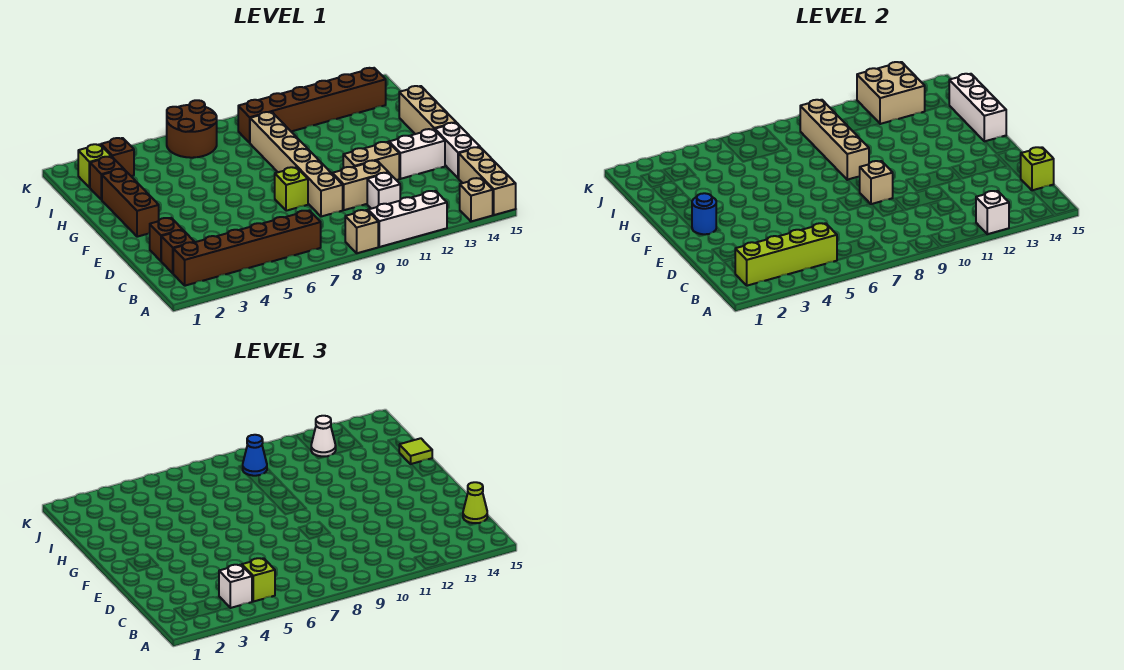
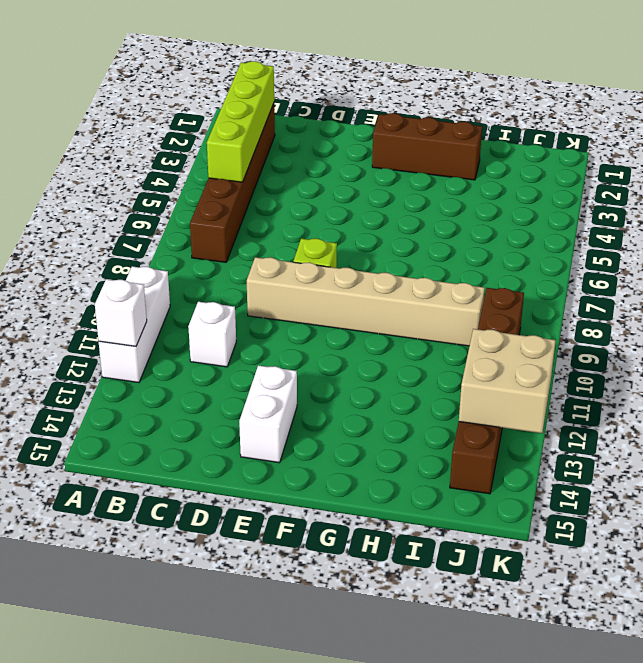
none -> tan 1x1 brick [345,210,378,253]
none -> tan 1x1 brick [460,178,493,222]
none -> tan 1x3 brick [459,147,516,215]
none -> brown 1x1 brick [161,230,194,273]

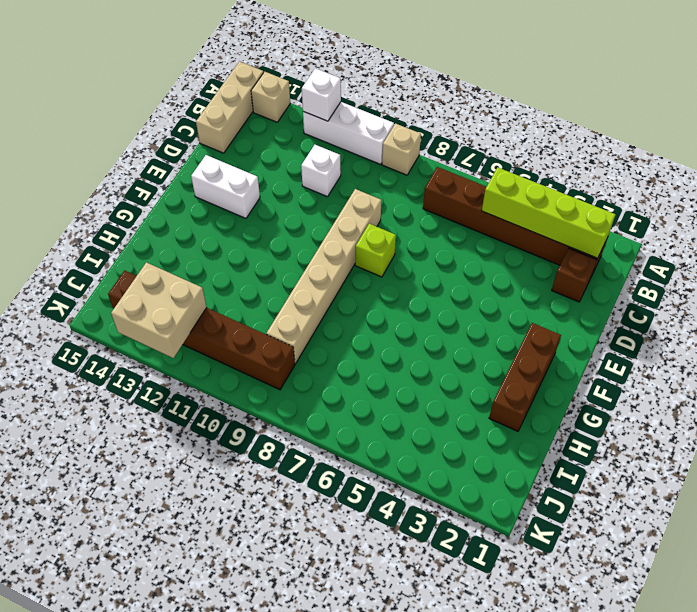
none -> brown 1x1 brick [150,218,182,261]
none -> tan 1x2 brick [332,161,388,210]
none -> white 1x2 brick [435,123,480,178]
none -> tan 1x2 brick [343,142,399,180]

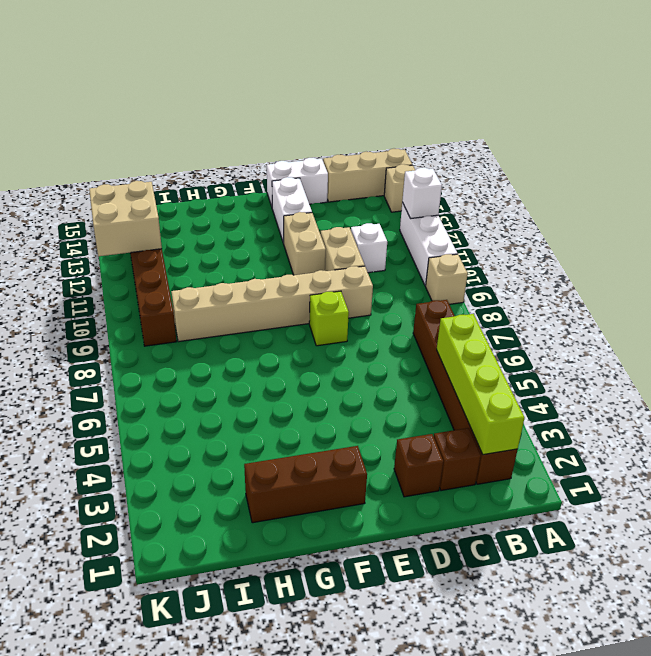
none -> tan 1x3 brick [399,86,456,134]
none -> brown 1x1 brick [90,156,123,200]
none -> lime 1x1 brick [78,144,111,188]
none -> brown 1x1 brick [101,138,134,176]

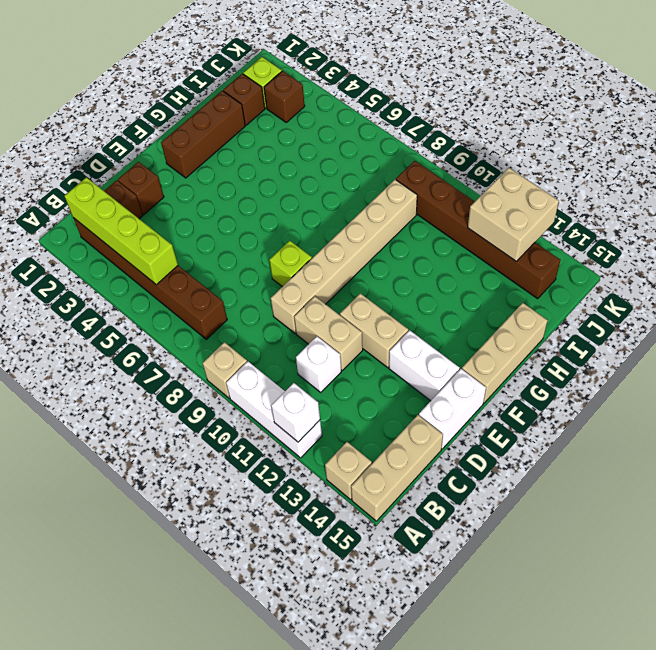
none -> brown 2x2 round brick [167,100,217,158]
none -> lime 1x1 brick [1021,147,1054,191]
none -> tan 1x1 brick [860,161,893,204]
none -> blue 1x1 round brick [692,193,716,235]

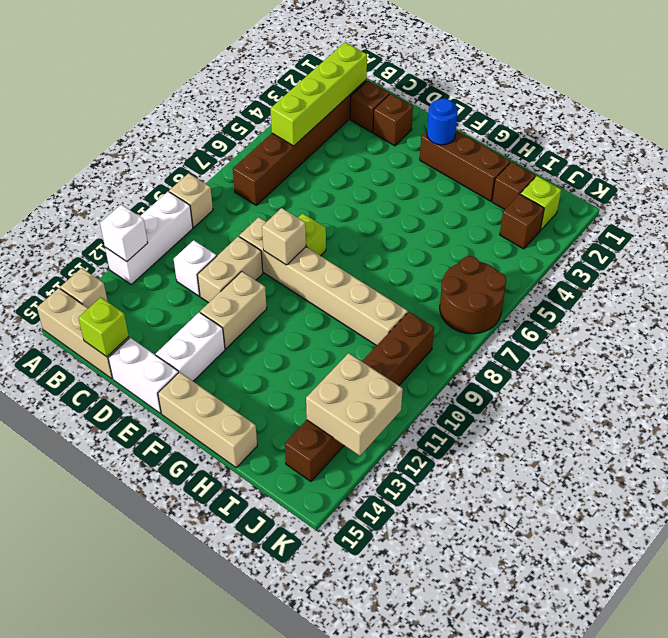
none -> tan 1x4 brick [800,100,869,180]
none -> white 1x3 brick [949,74,1006,141]
none -> white 1x1 brick [219,565,252,608]
none -> lime 1x1 brick [242,558,275,602]

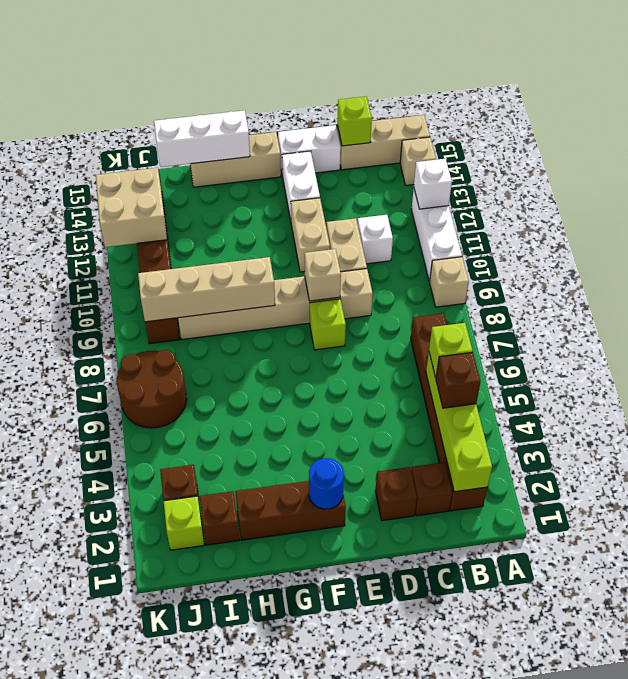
brown 1x1 brick [436,352,481,408] -> white 1x1 brick [219,565,252,608]
none -> lime 1x1 cone [463,482,487,523]
none -> lime 1x1 tile [399,438,432,464]
none -> blue 1x1 cone [243,435,267,476]
none -> white 1x1 cone [311,416,336,457]

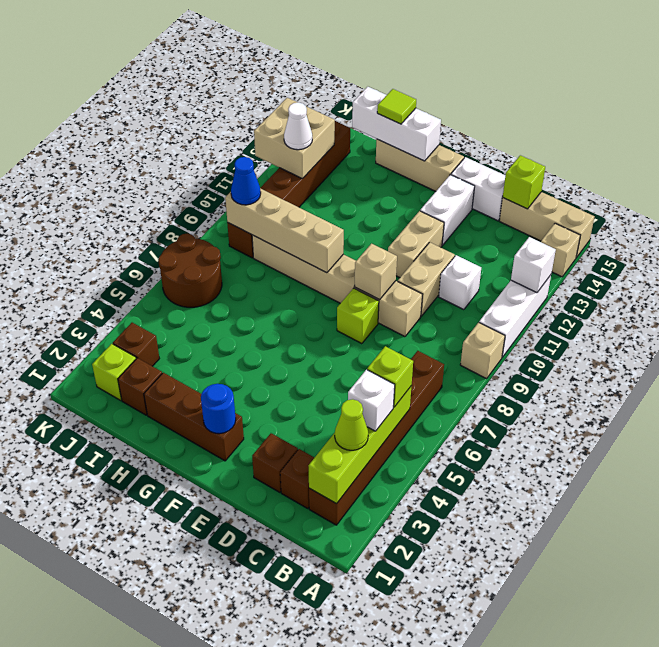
lime 1x1 cone [335,399,368,450] -> lime 1x1 cone moved to [463,482,487,523]

